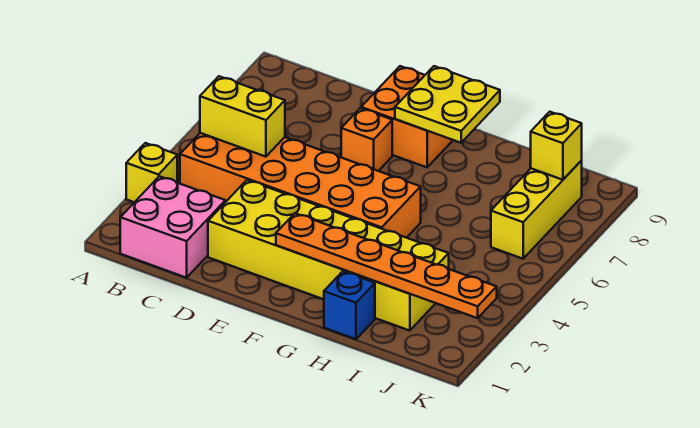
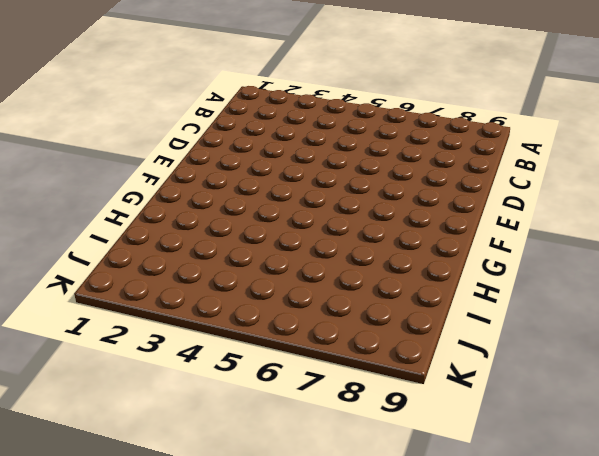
none -> yellow 1x1 brick [126,143,177,202]
none -> pink 2x2 brick [120,176,225,278]
none -> orange 2x6 brick [180,133,421,238]

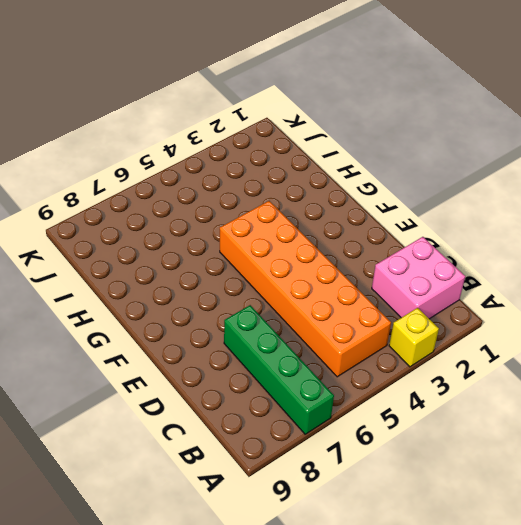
green 1x4 brick [224,305,334,434] -> none
none -> yellow 2x6 brick [208,180,449,331]
none -> orange 1x1 brick [341,108,392,171]
none -> orange 2x2 brick [361,66,453,167]

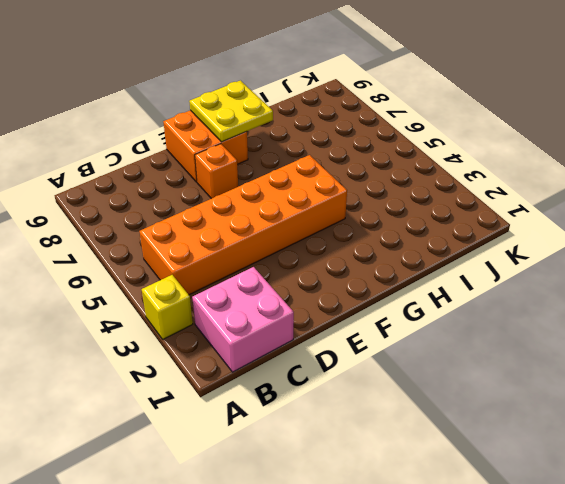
none -> yellow 2x6 brick [208,180,449,331]
none -> blue 1x1 brick [324,271,375,339]
none -> yellow 1x3 brick [491,161,582,259]

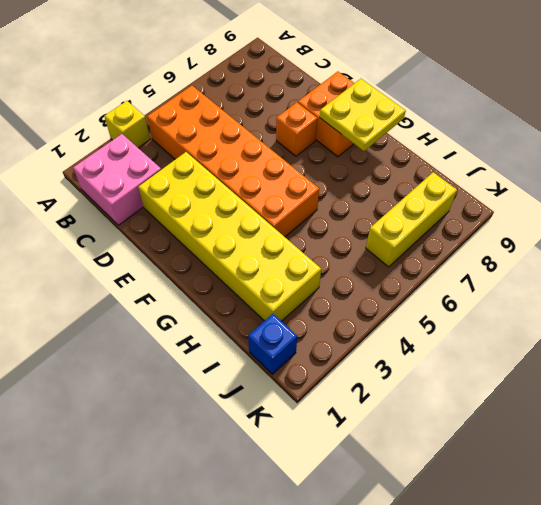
blue 1x1 brick [248,314,297,374] -> blue 1x1 brick moved to [324,271,375,339]
none -> yellow 1x2 brick [200,76,285,157]
none -> orange 1x6 plate [276,213,497,318]
none -> yellow 1x1 brick [531,112,582,180]

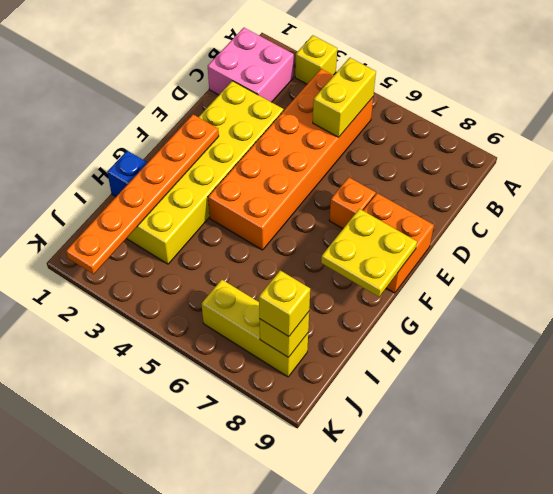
yellow 1x1 brick [259,270,310,337] -> none

